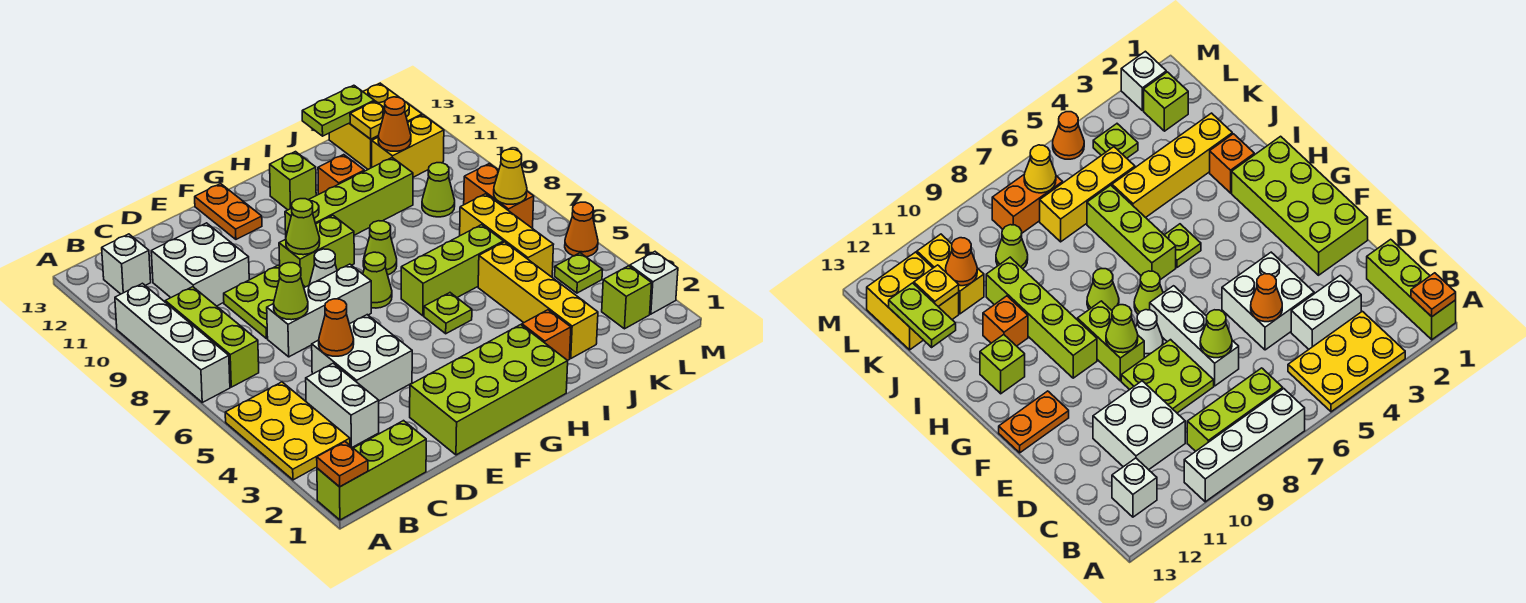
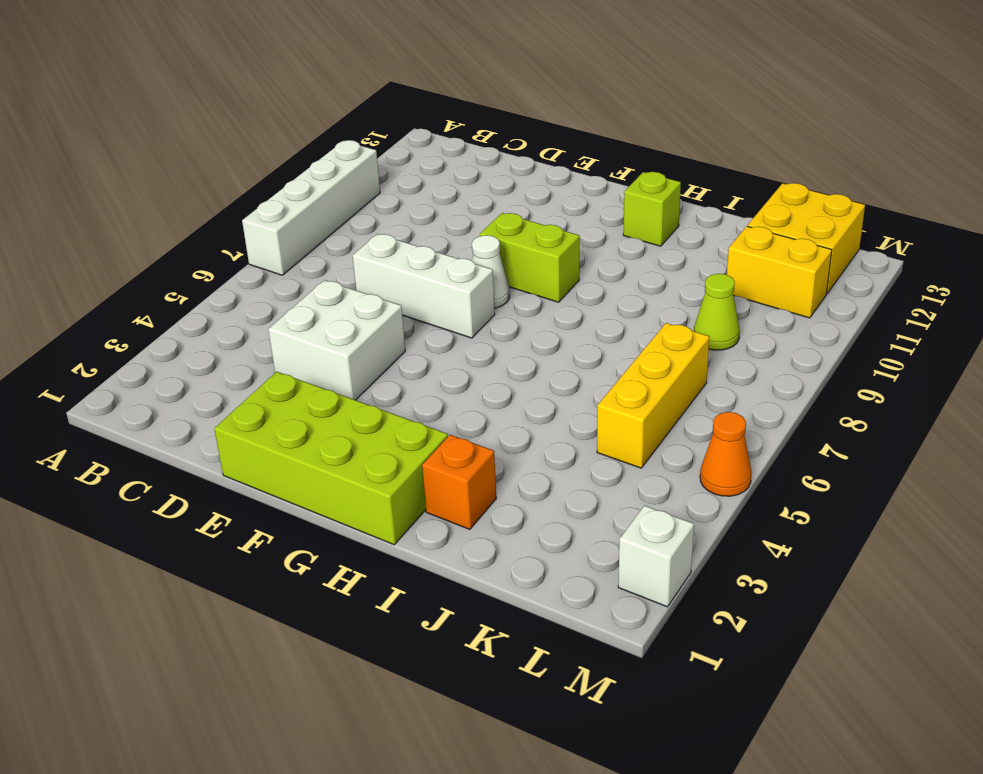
none -> lime 1x3 brick [317,421,426,520]
none -> yellow 2x3 plate [225,382,350,480]
none -> lime 1x3 brick [165,287,259,387]
none -> white 1x1 brick [102,234,151,294]

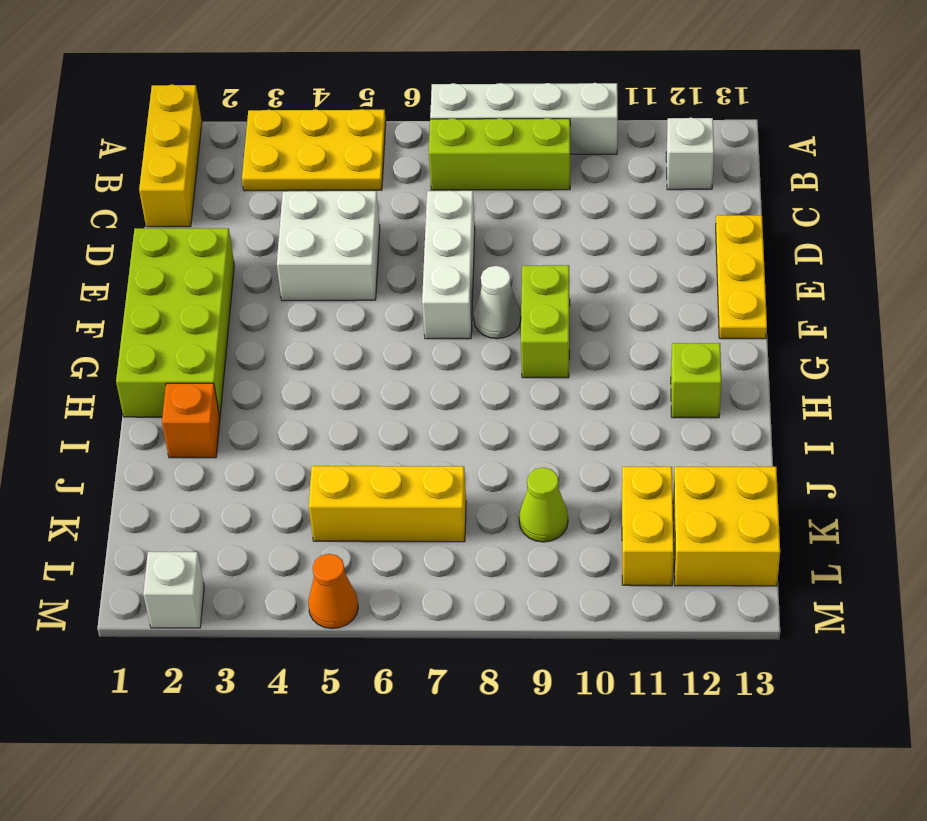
yellow 1x3 brick [139,85,202,227] -> lime 1x3 brick [317,421,426,520]
yellow 1x3 plate [716,215,767,339] -> orange 1x2 plate [195,184,262,239]
none -> white 1x2 brick [306,363,379,447]
none -> white 2x2 brick [151,223,249,306]
none -> lime 2x2 plate [224,265,305,339]
none -> lime 1x1 cone [363,252,392,308]

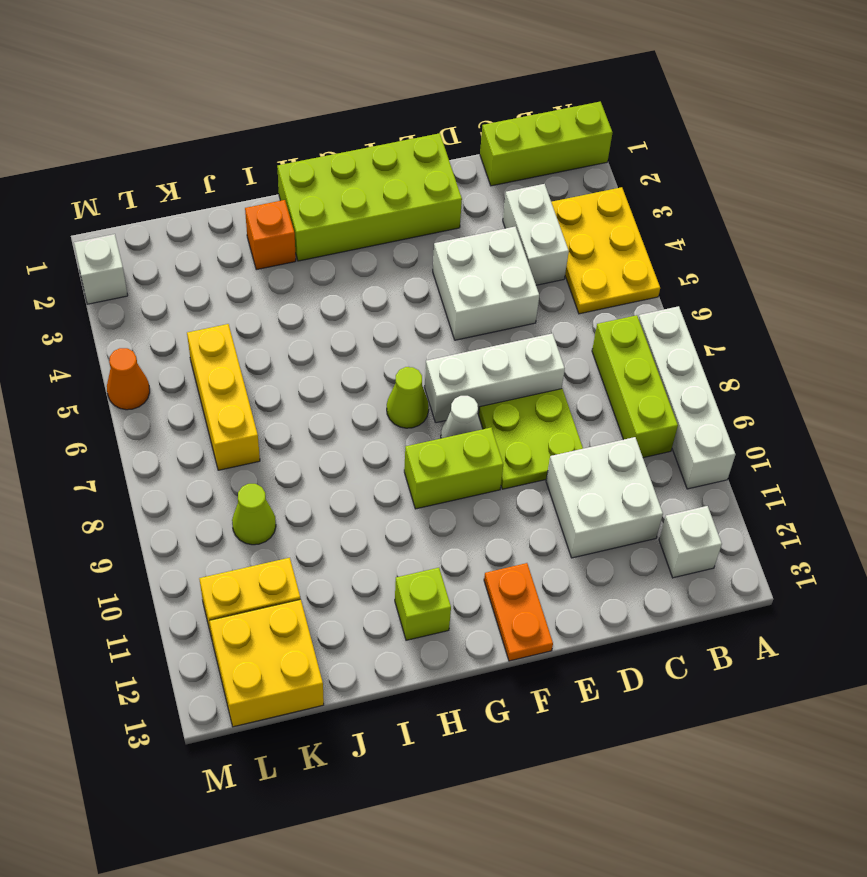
none -> lime 1x4 brick [285,158,413,235]
none -> lime 1x1 plate [424,293,472,334]
none -> lime 1x3 brick [401,225,503,316]
none -> lime 1x1 cone [363,221,397,275]

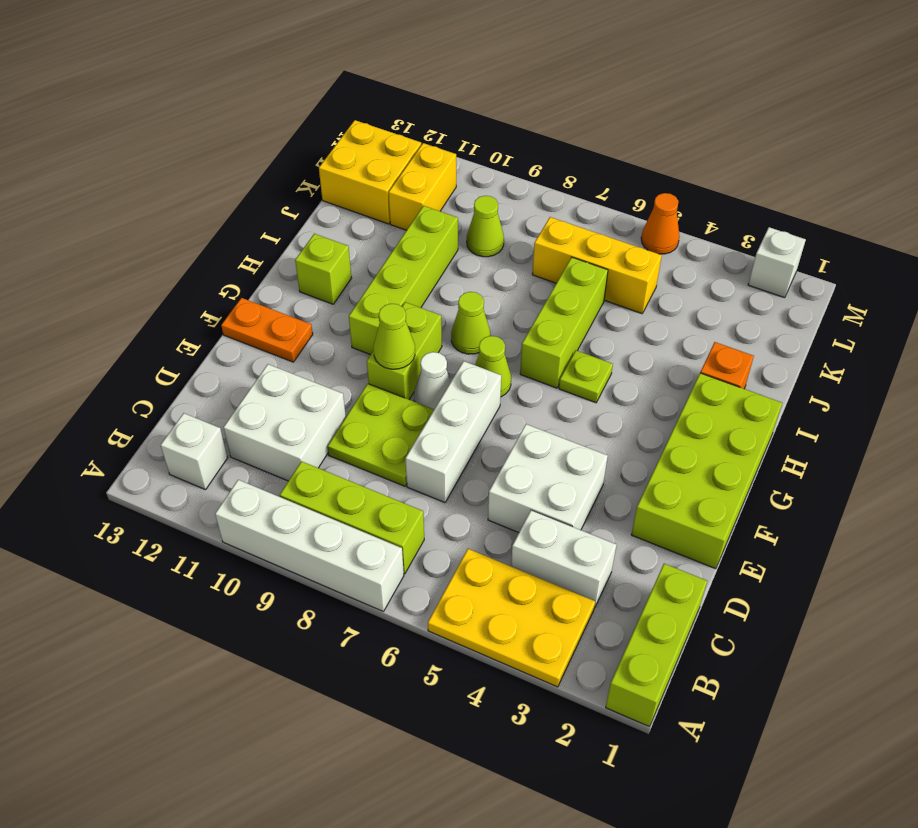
none -> orange 1x1 brick [318,155,364,194]
none -> yellow 1x4 brick [478,242,598,358]
none -> lime 1x1 brick [602,266,652,329]
none -> lime 1x1 plate [555,253,603,293]

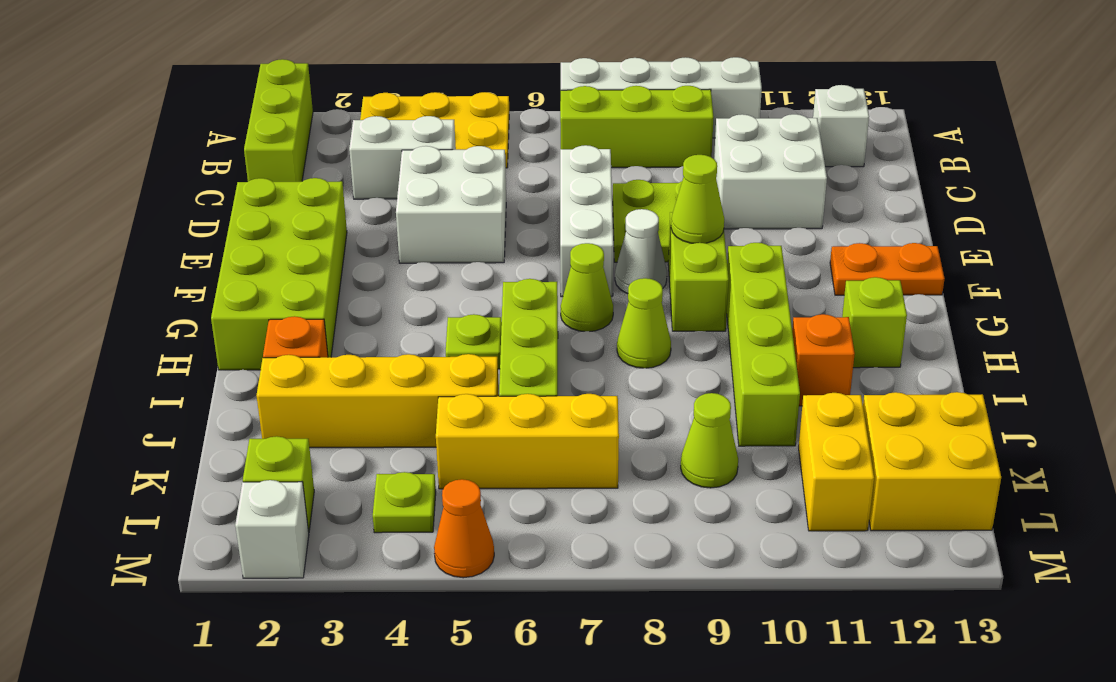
none -> orange 1x2 brick [464,163,534,228]
none -> orange 1x1 plate [317,442,368,487]
none -> orange 1x1 cone [319,299,354,356]
none -> lime 1x1 cone [274,263,308,320]

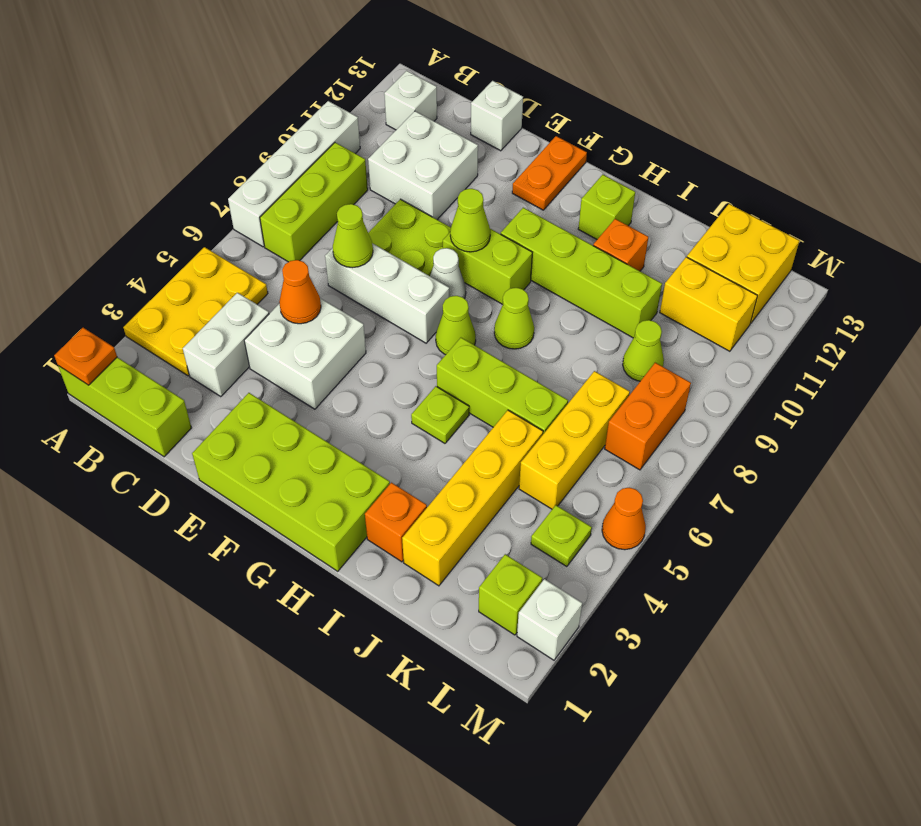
white 1x1 brick [471,81,523,151] -> none
none -> lime 1x2 plate [302,85,374,136]
none -> orange 1x1 cone [378,97,411,151]
none -> yellow 1x1 plate [350,101,385,139]
none -> yellow 1x1 cone [494,149,527,204]

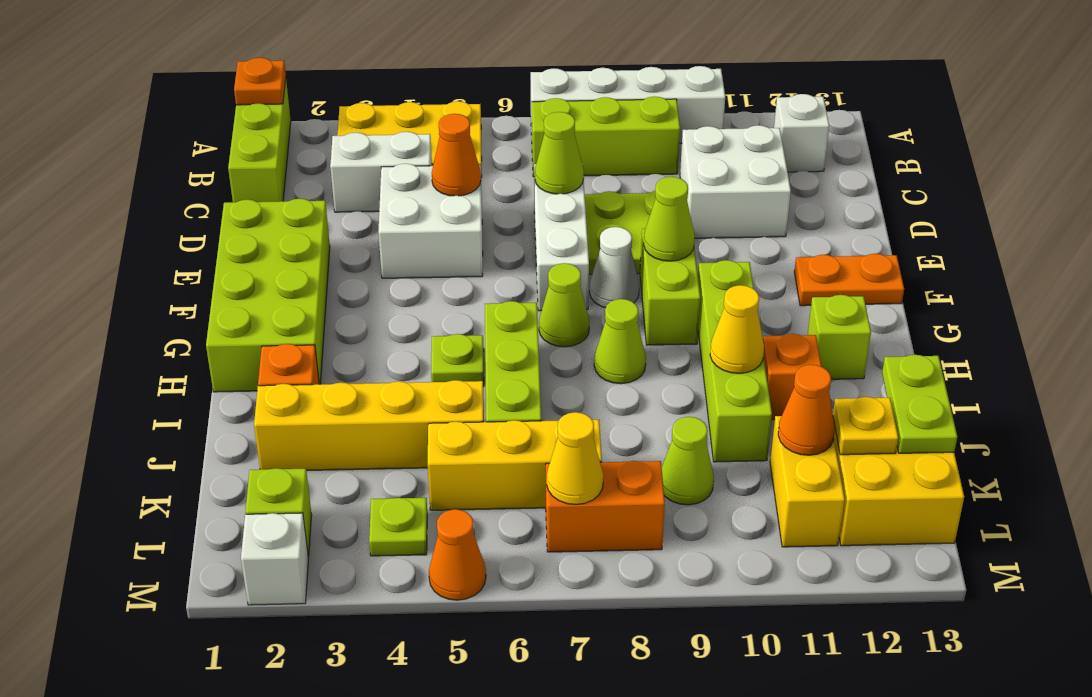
yellow 1x1 cone [710,285,764,373] -> none

